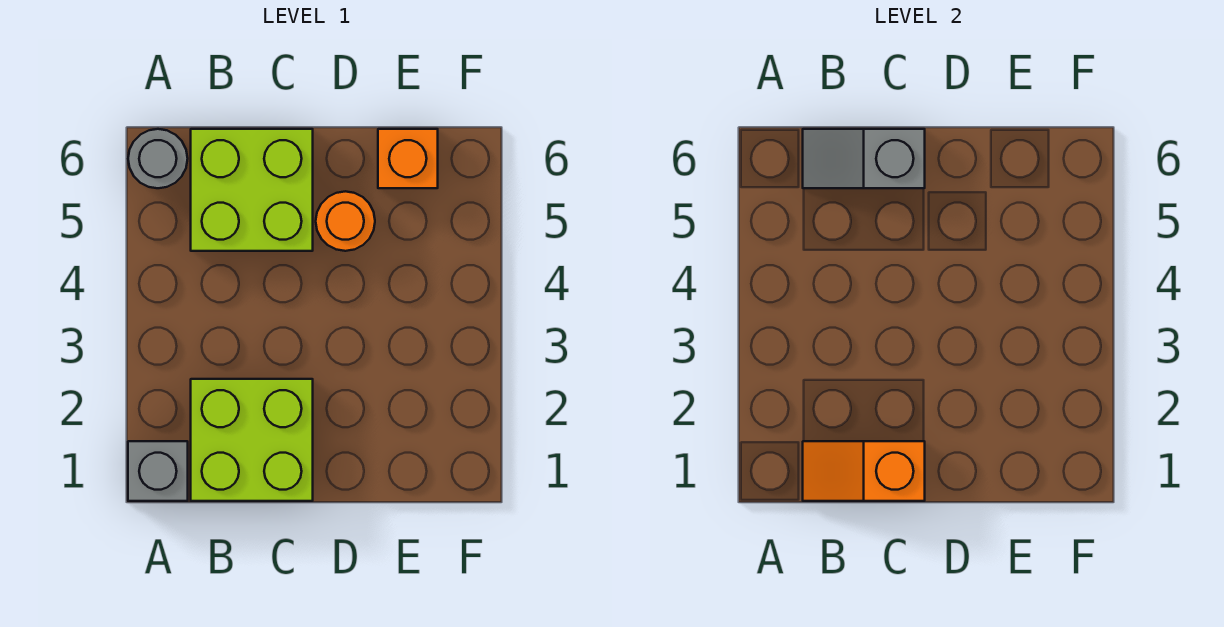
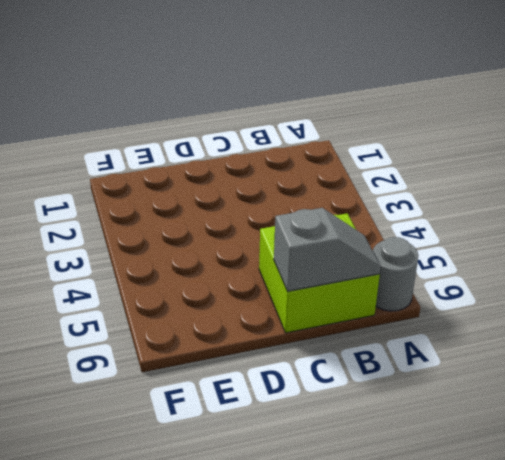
none -> grey 1x1 brick [128,441,188,501]
none -> lime 2x2 brick [191,379,313,501]

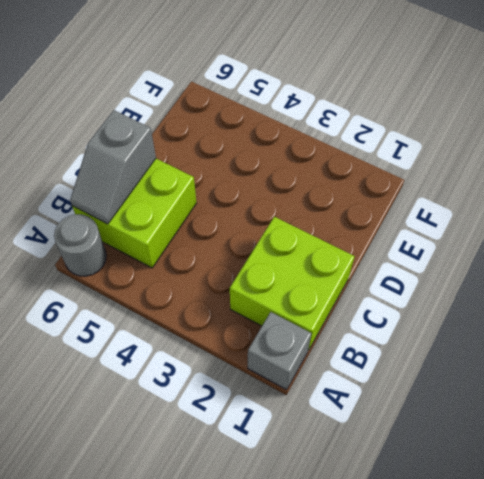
none -> orange 1x1 round brick [316,191,375,251]
none -> orange 1x1 brick [378,129,438,188]

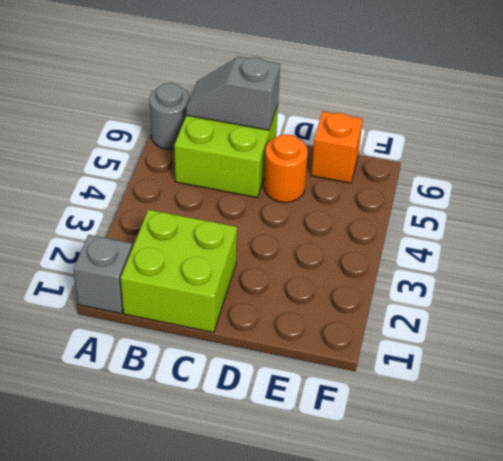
none -> orange 1x2 slope [803,441,925,501]

